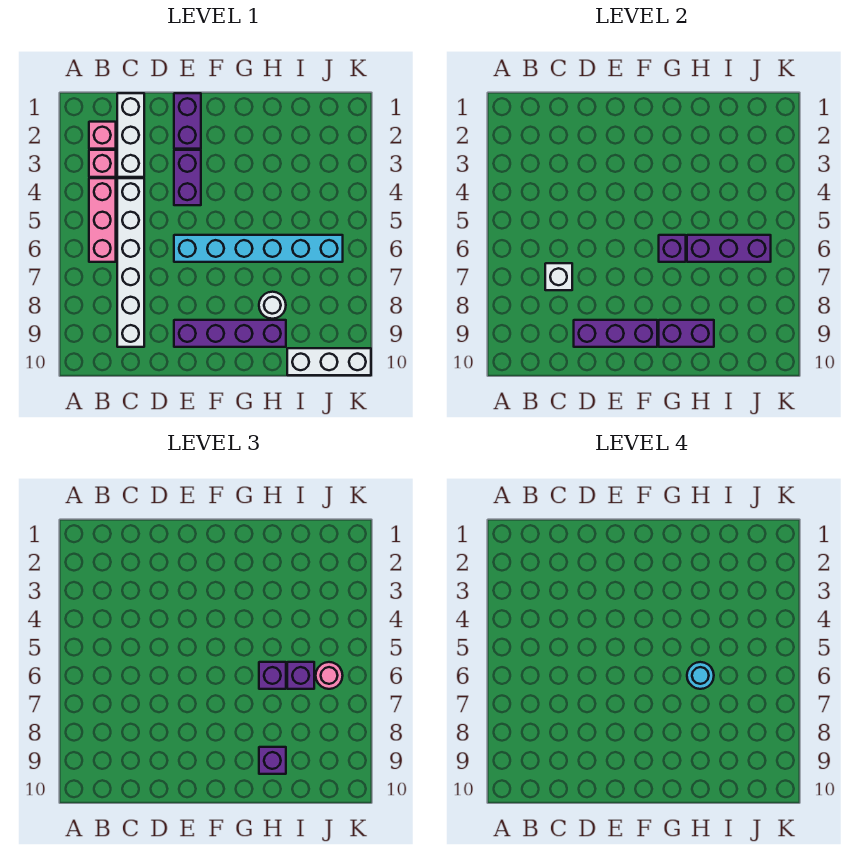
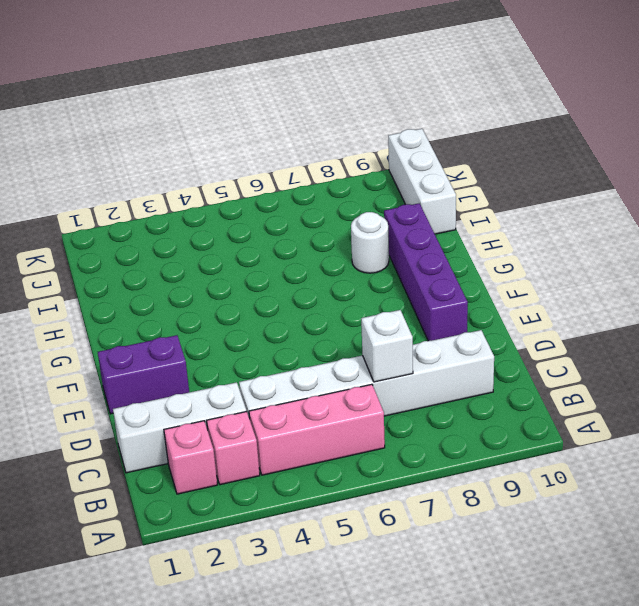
none -> purple 1x2 brick [174,150,201,205]
none -> cyan 1x6 brick [174,235,343,262]
none -> purple 1x3 brick [574,320,657,347]

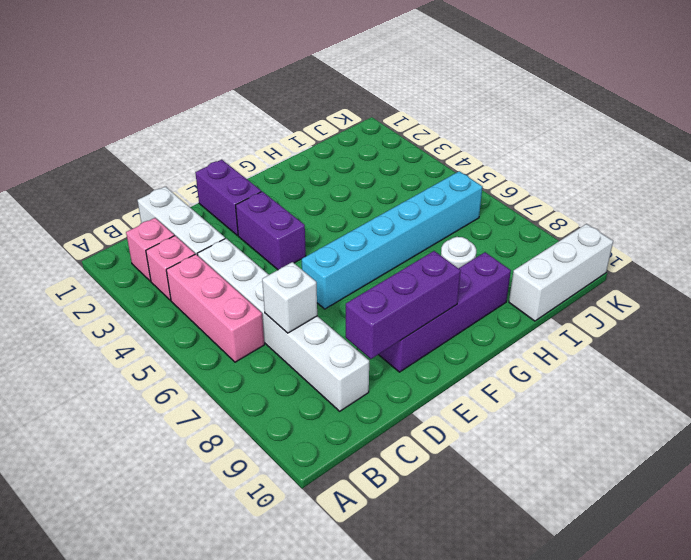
none -> purple 1x1 brick [659,235,686,262]
none -> purple 1x2 brick [659,320,714,347]
none -> purple 1x3 brick [687,235,771,262]

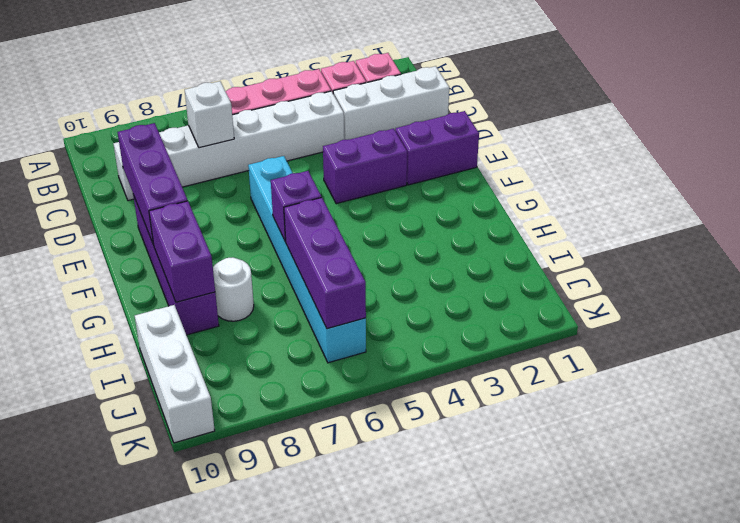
none -> purple 1x1 brick [259,662,286,689]
none -> purple 1x1 brick [259,747,286,774]
none -> purple 1x1 brick [287,662,314,689]

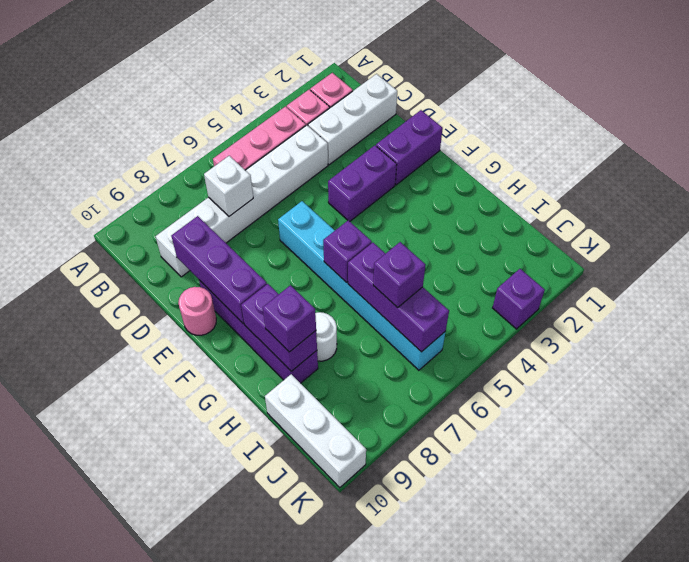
pink 1x1 round brick [178,287,216,335] -> pink 1x1 round brick moved to [316,662,343,689]
purple 1x1 brick [493,269,545,329] -> purple 1x1 brick moved to [259,662,286,689]
none -> cyan 1x1 round brick [687,662,714,689]

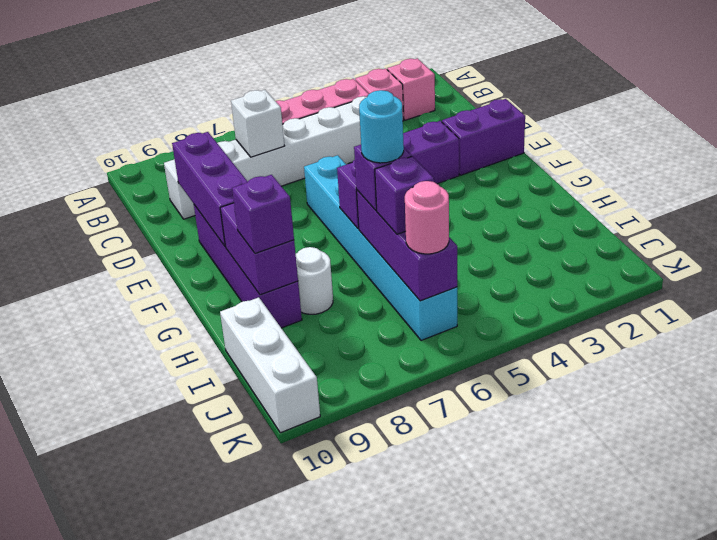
none -> white 1x3 brick [117,93,144,177]

